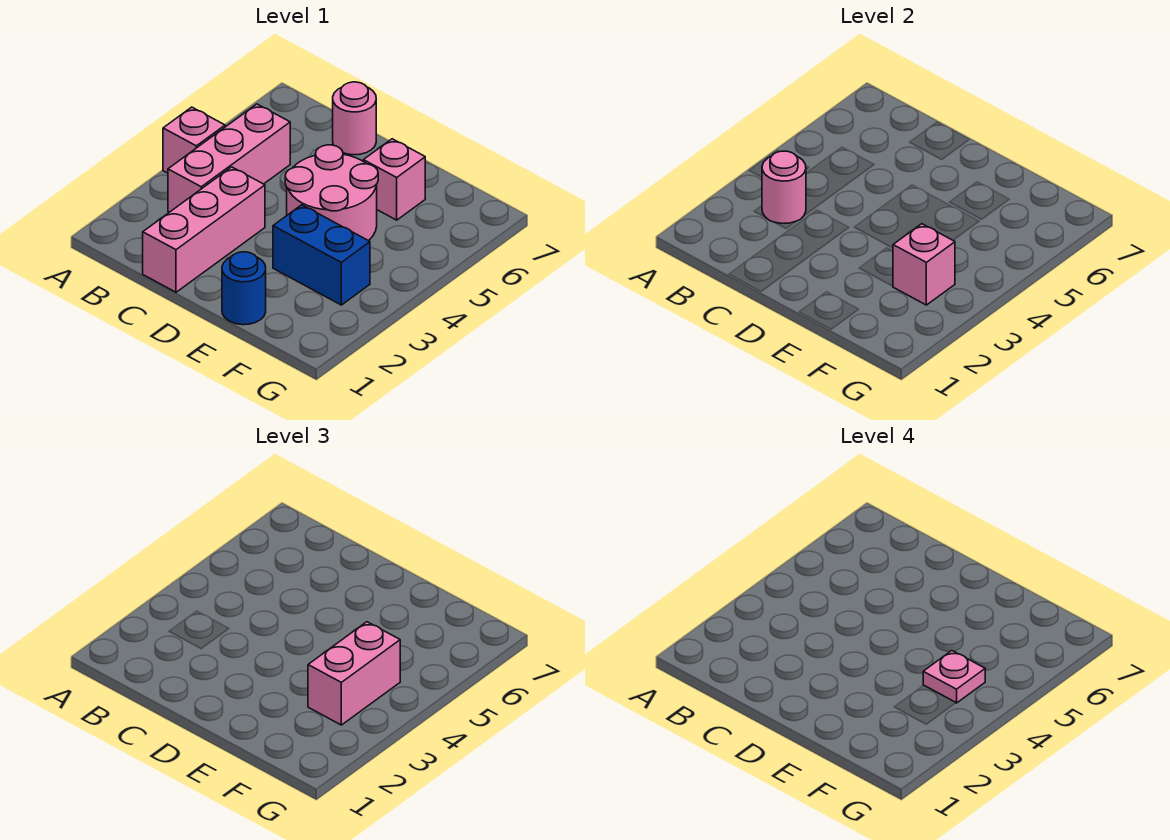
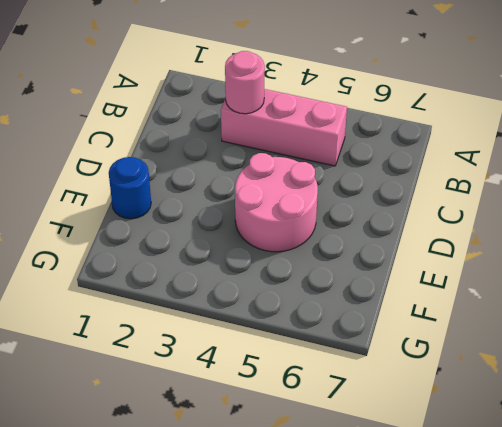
none -> pink 1x1 brick [163,107,225,173]
none -> pink 1x3 brick [143,167,265,292]
none -> pink 1x1 round brick [333,82,376,155]

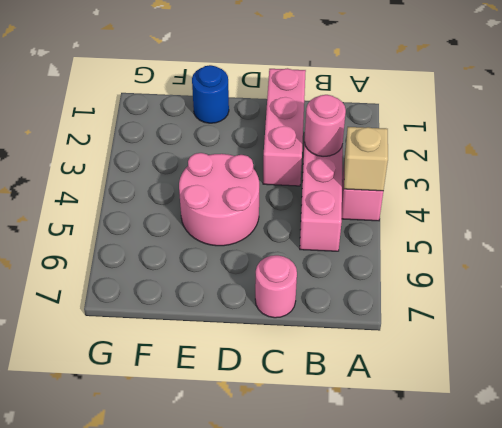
tan 1x1 brick [344,127,388,191] -> none
none -> blue 1x2 brick [273,205,370,305]
none -> pink 1x1 brick [363,139,425,220]
none -> pink 1x1 brick [893,224,955,305]

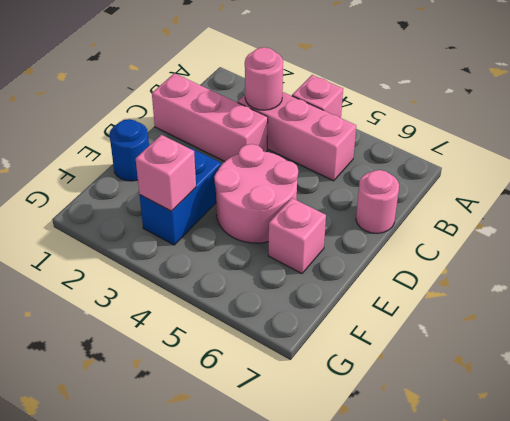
none -> pink 1x2 brick [308,622,400,725]
none -> pink 1x1 plate [923,651,985,703]

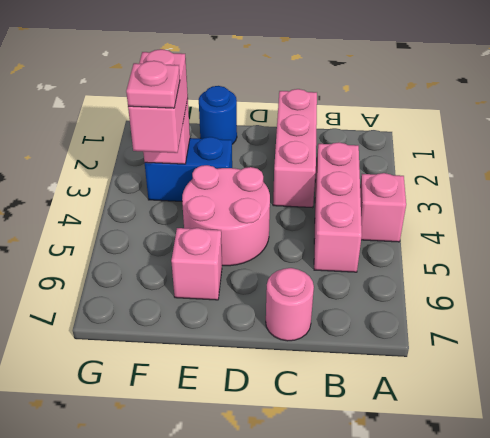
none -> pink 1x1 round brick [762,151,806,224]

